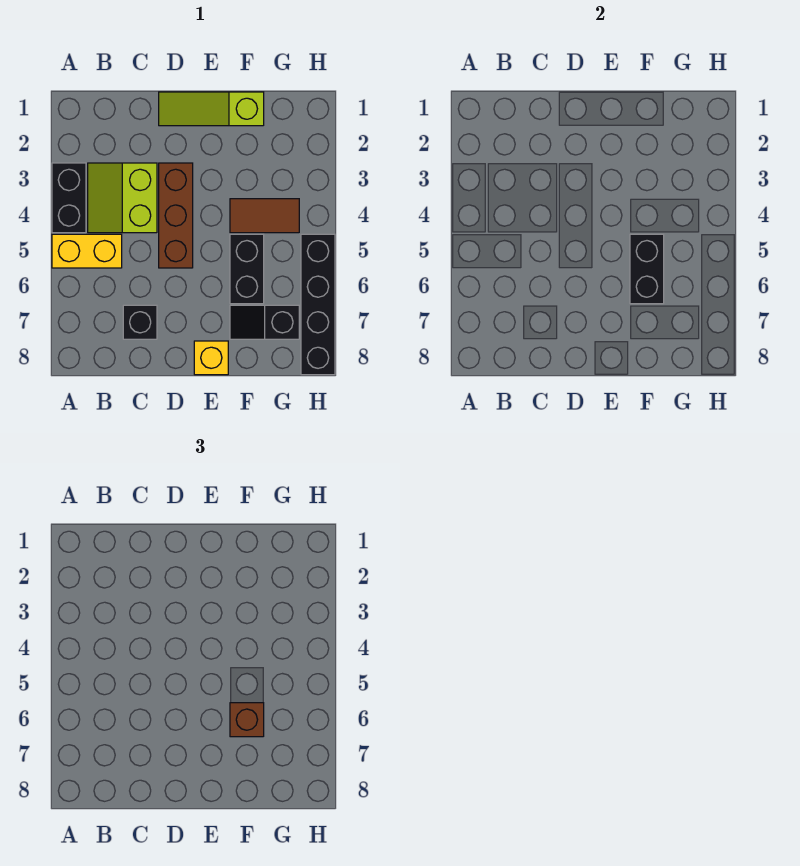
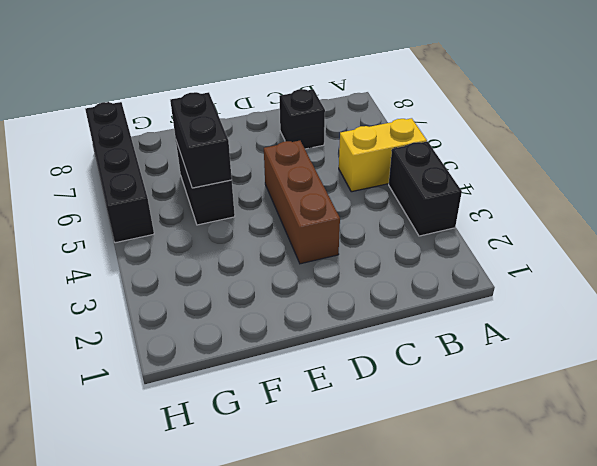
none -> lime 2x2 slope [88,163,157,233]
none -> lime 1x3 slope [159,92,264,126]
none -> yellow 1x1 brick [194,341,228,375]

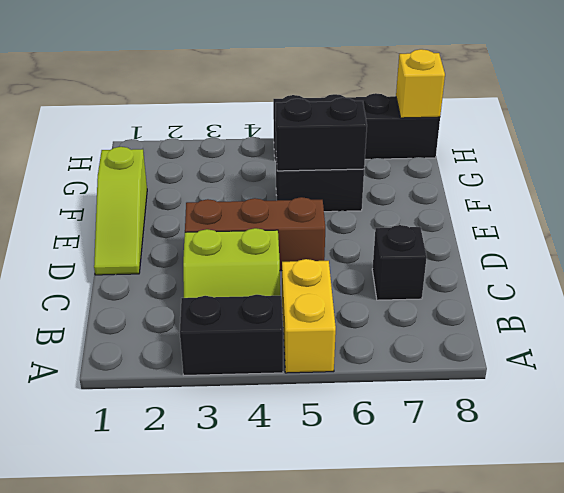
yellow 1x1 brick [396,49,445,118] -> yellow 1x1 brick moved to [194,341,228,375]
none -> brown 1x2 tile [230,199,299,233]
none -> black 1x2 slope [230,305,299,339]
none -> brown 1x1 brick [230,703,264,737]

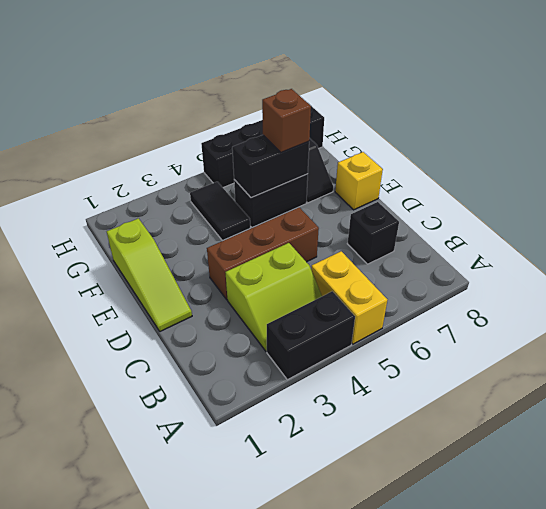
black 1x2 tile [190,182,250,240] -> brown 1x2 tile [230,199,299,233]

